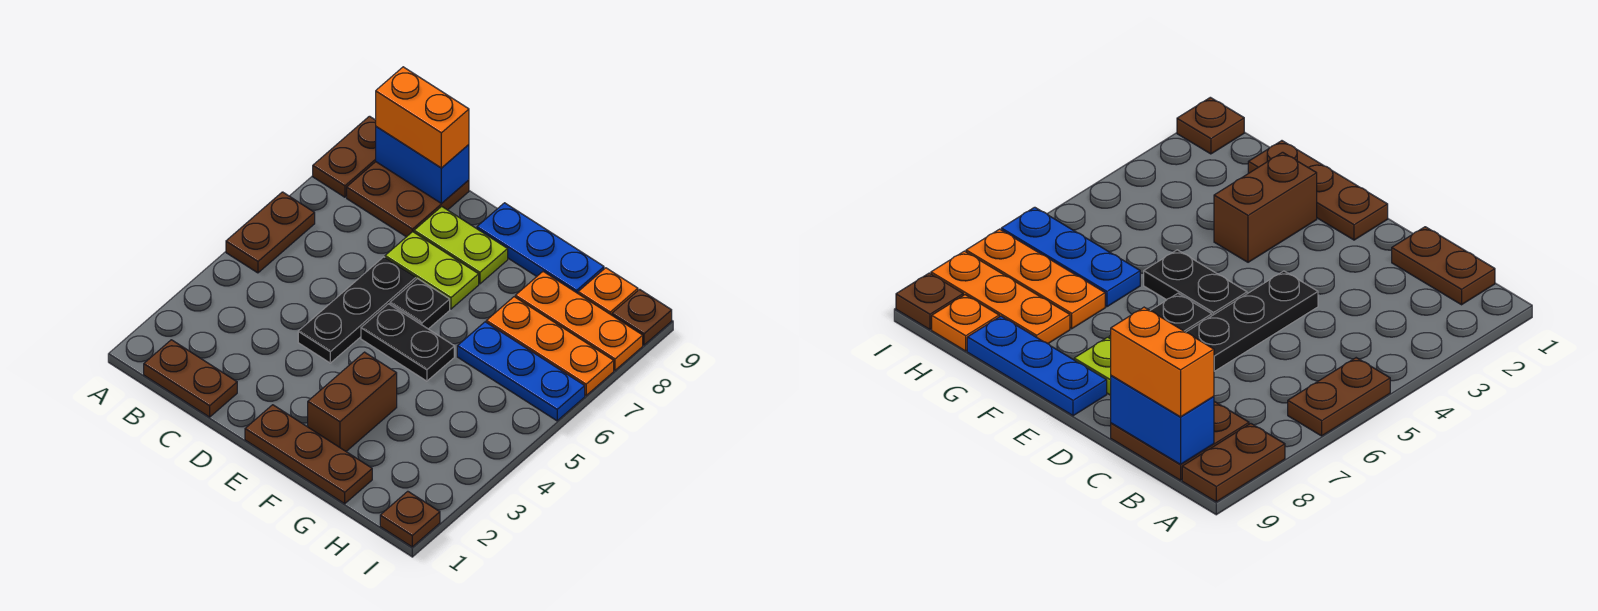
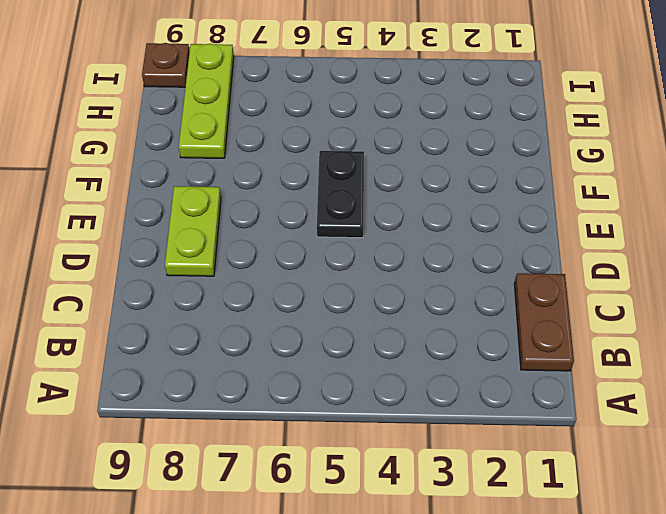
lime 1x3 plate [179,44,234,158] -> orange 1x3 plate [515,272,643,370]
none -> brown 1x2 plate [226,192,315,273]
none -> brown 1x2 plate [313,116,376,197]
none -> brown 2x2 plate [347,162,469,237]

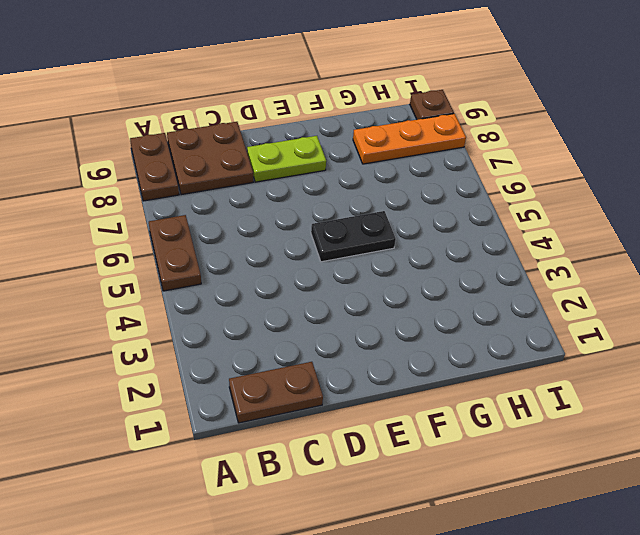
none -> black 1x3 plate [298,257,416,363]
none -> lime 1x2 plate [385,232,479,309]
none -> brown 1x3 plate [245,405,372,504]

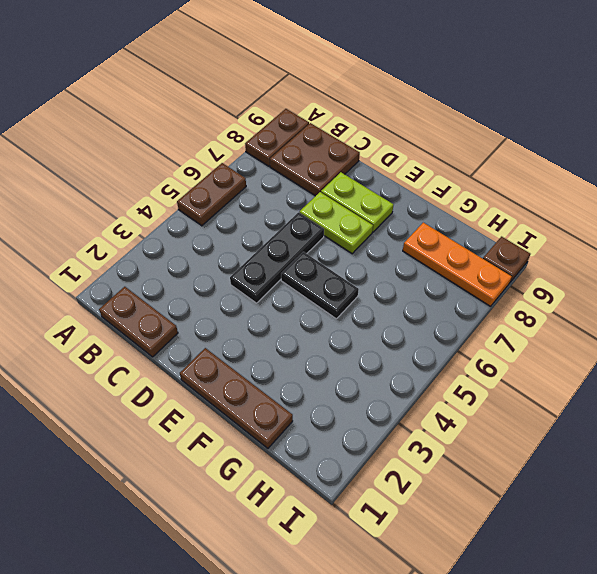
none -> black 1x1 plate [390,279,450,329]
none -> blue 1x3 plate [477,203,604,293]
none -> brown 1x2 brick [308,352,397,451]

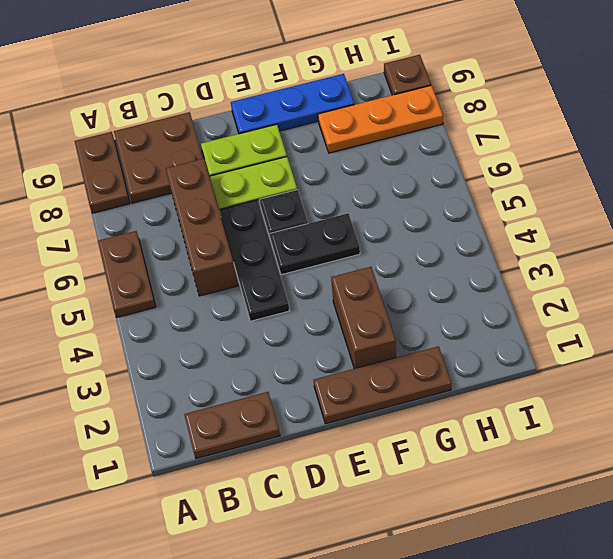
brown 1x3 brick [166,159,238,296] -> none
none -> blue 1x3 plate [457,322,585,421]
none -> orange 1x3 plate [486,297,614,396]
none -> orange 1x1 plate [578,268,638,315]

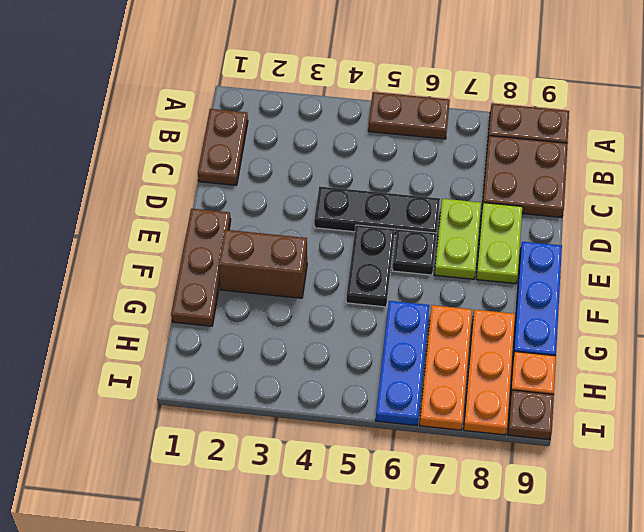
none -> brown 1x1 plate [380,491,440,547]
none -> blue 1x2 brick [376,127,469,203]
none -> orange 1x2 brick [376,67,469,168]

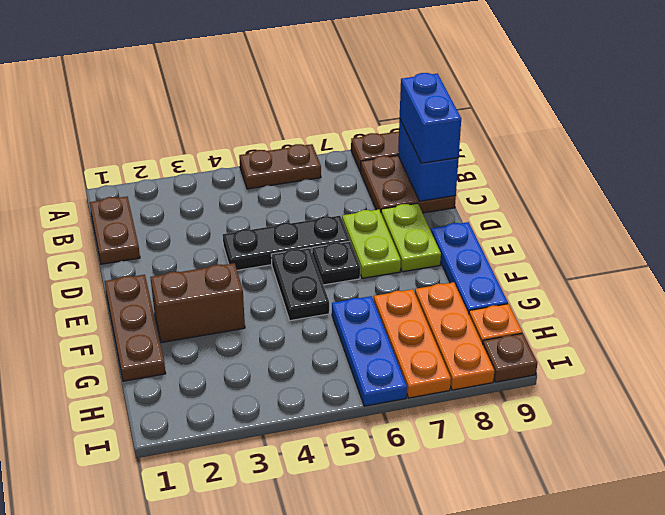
blue 1x2 brick [400,73,461,163] -> orange 1x2 brick [376,67,469,168]
none -> brown 1x1 plate [380,491,440,547]

